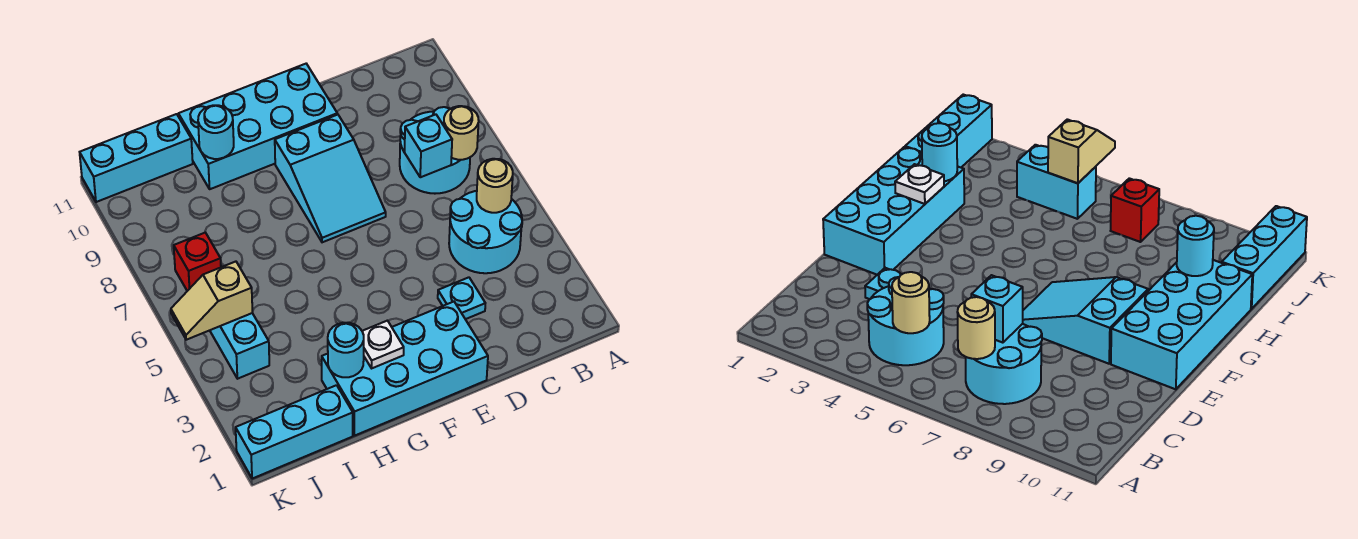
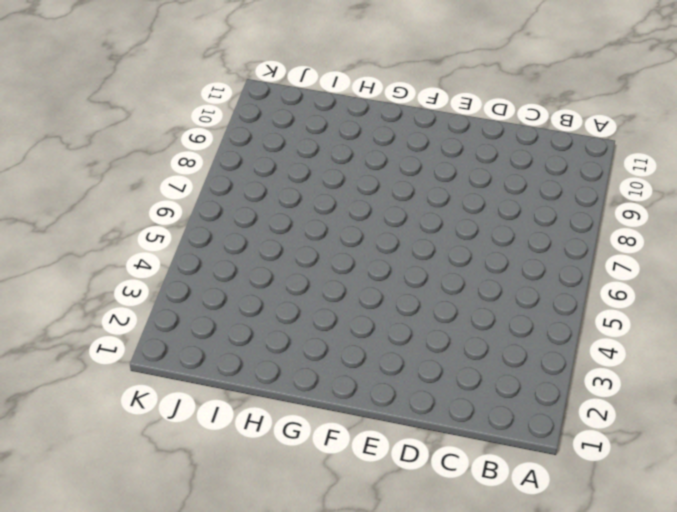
none -> cyan 2x2 round brick [449,191,522,273]
none -> cyan 2x2 round brick [400,107,470,194]
none -> cyan 1x1 plate [438,277,485,319]

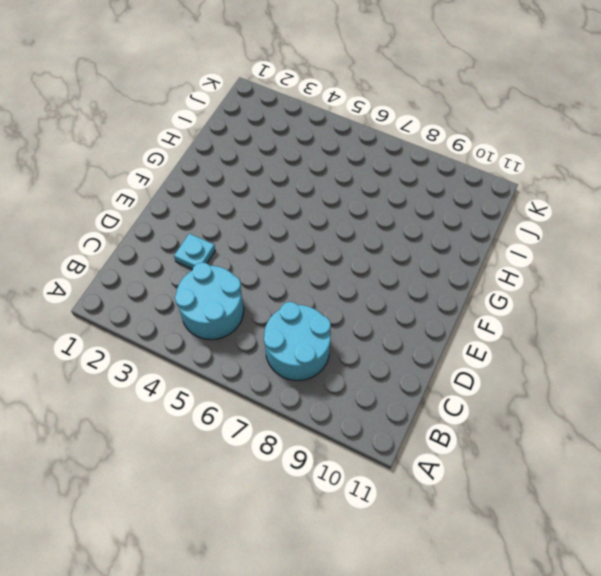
none -> cyan 2x4 brick [322,302,488,436]
none -> cyan 2x3 slope [275,114,386,242]
none -> cyan 2x4 brick [178,64,337,189]

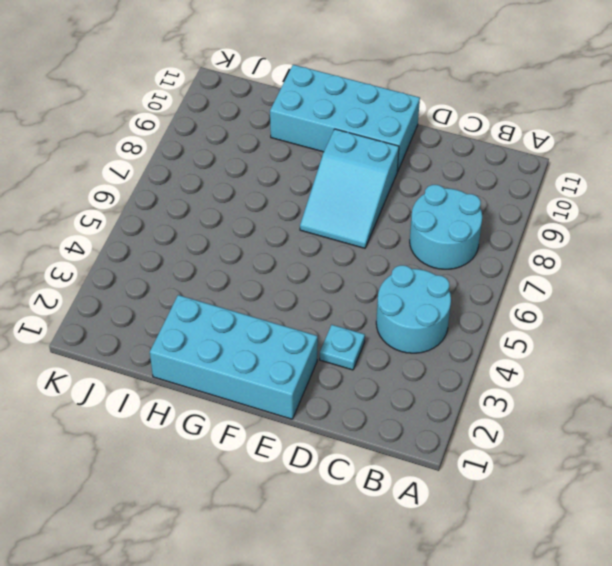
none -> cyan 1x3 brick [236,385,353,479]
none -> cyan 1x3 brick [80,114,193,202]
none -> cyan 1x2 brick [210,313,269,379]

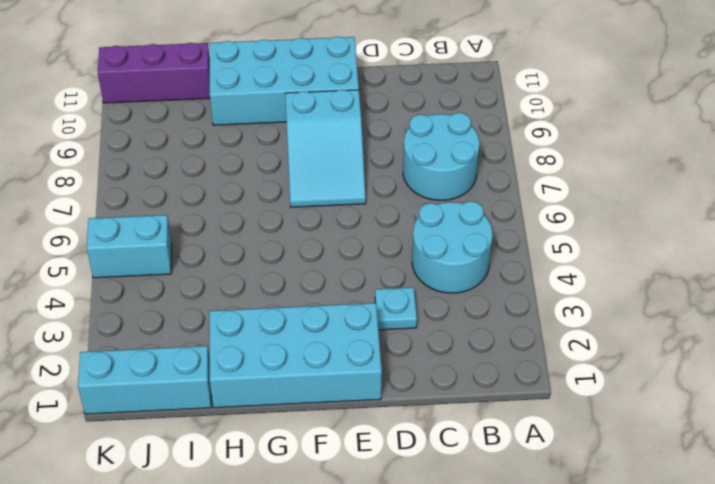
purple 1x3 brick [98,43,210,103] -> cyan 1x3 brick [80,114,193,202]
cyan 1x2 brick [87,215,172,278] -> cyan 1x2 brick turned to [210,313,269,379]
none -> red 1x1 brick [174,233,221,291]
none -> tan 1x1 round brick [477,159,513,213]
none -> tan 1x1 round brick [444,106,479,160]

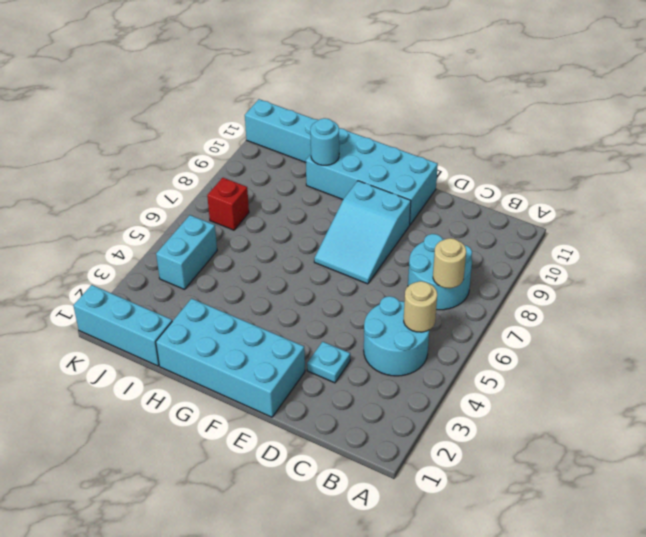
none -> cyan 1x1 brick [405,114,452,177]
none -> white 1x1 plate [362,321,404,368]
none -> cyan 1x1 round brick [328,323,364,377]

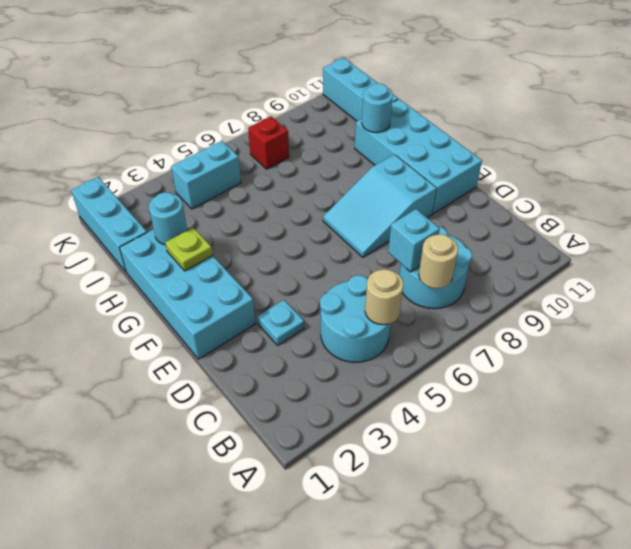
lime 1x1 plate [165,228,213,271] -> white 1x1 plate [362,321,404,368]
none -> tan 1x2 slope [171,262,253,340]

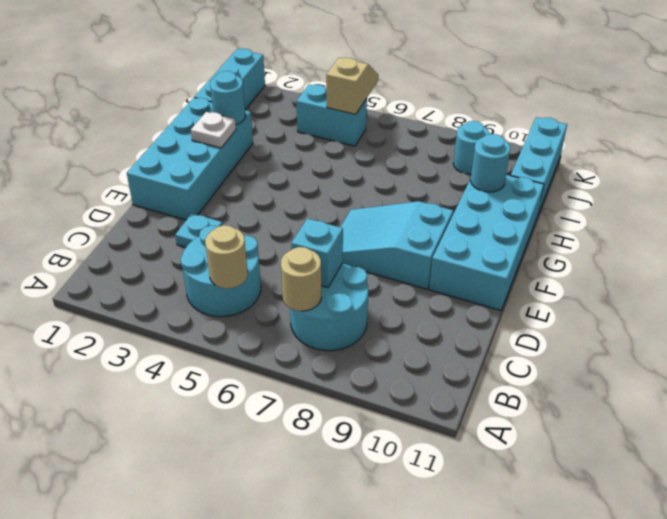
cyan 1x1 round brick [453,121,489,174] -> none
none -> red 1x1 brick [174,233,221,291]

